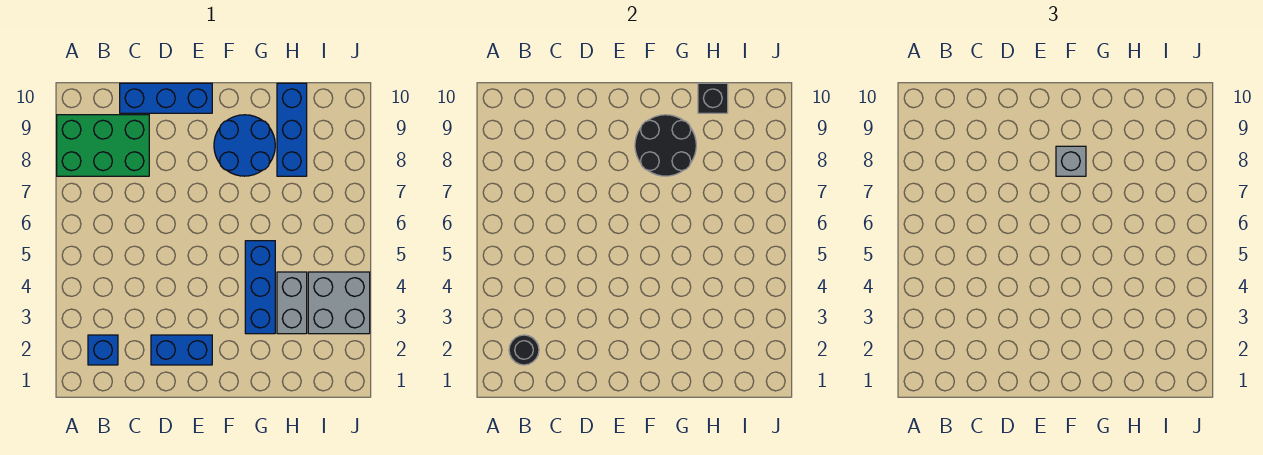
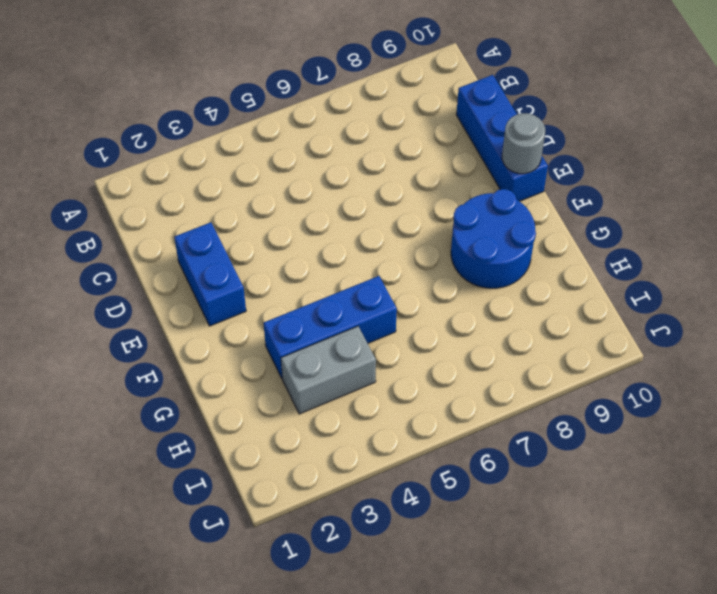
grey 1x1 round brick [502,113,545,174] -> none
none -> green 2x3 brick [57,115,149,176]
none -> blue 1x1 brick [88,335,118,365]
none -> blue 1x3 brick [277,83,307,176]

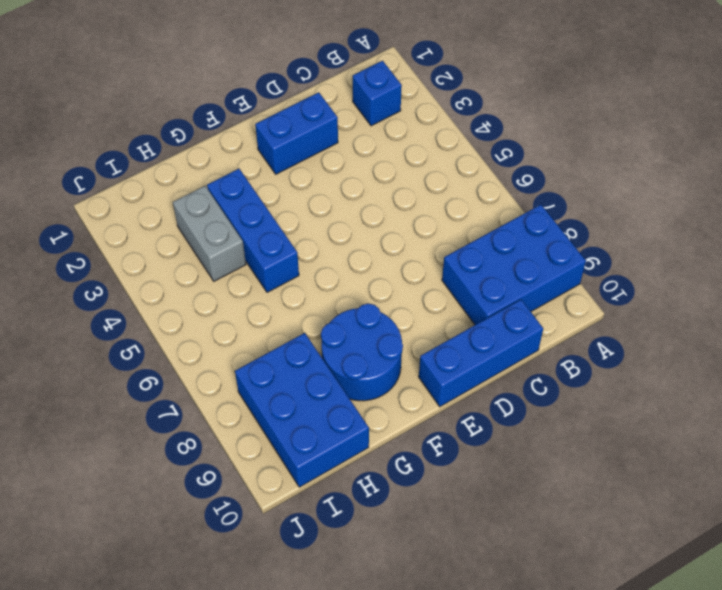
blue 2x3 brick [442,205,586,325] -> green 2x3 brick [57,115,149,176]
blue 2x3 brick [235,333,369,487] -> blue 1x3 brick [277,83,307,176]
none -> grey 2x2 brick [308,272,370,334]
none -> black 1x1 round brick [509,335,539,365]
none -> black 2x2 round brick [635,115,696,176]

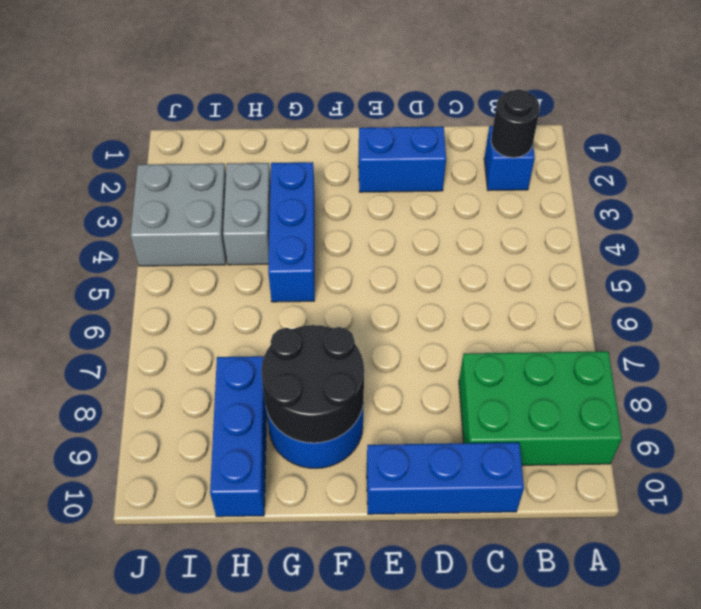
none -> black 1x1 brick [698,83,728,113]
none -> grey 1x1 brick [1056,146,1086,176]

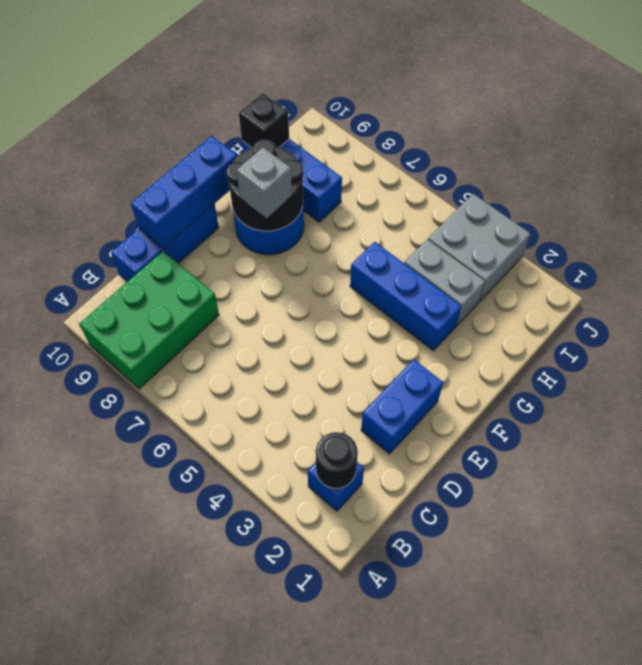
blue 1x3 brick [131,136,237,248] -> none

